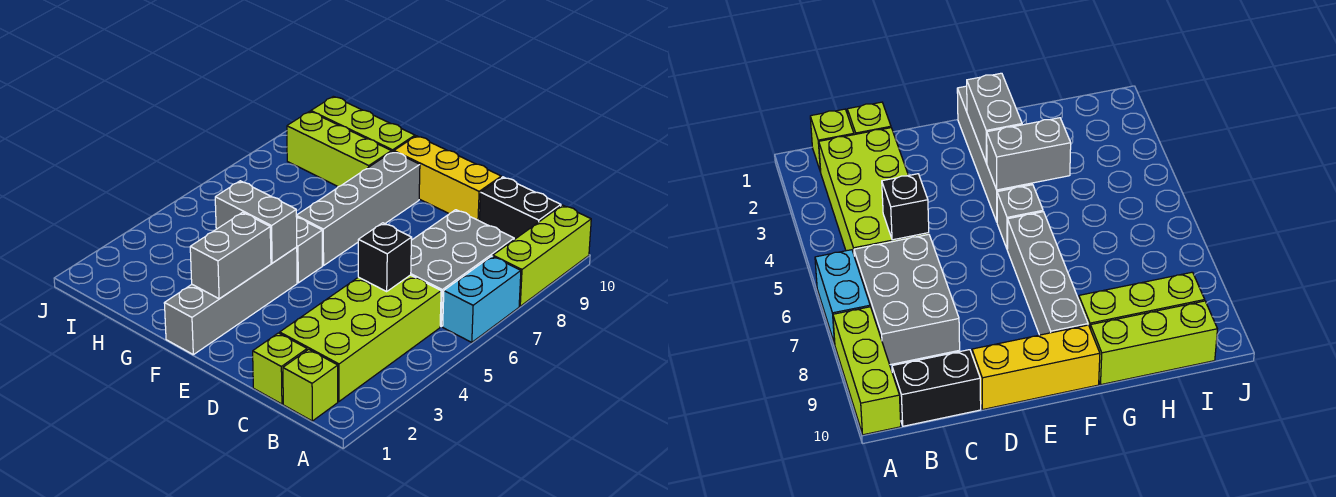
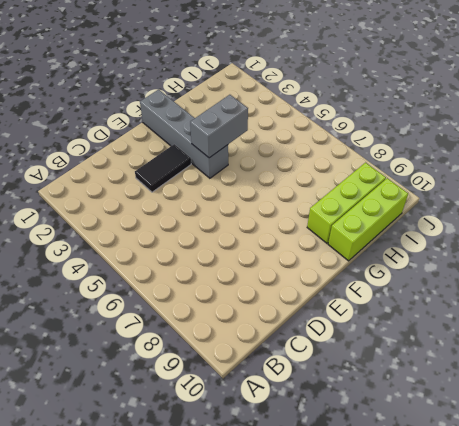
black 1x2 tile [135,144,191,192] -> none
none -> cyan 1x2 brick [443,256,521,342]
none -> lime 1x3 brick [493,205,591,306]
none -> lime 1x1 brick [283,349,338,421]

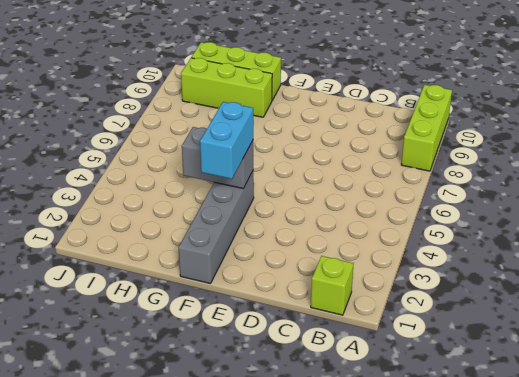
cyan 1x2 brick [200,102,253,179] -> cyan 1x2 brick moved to [443,256,521,342]
none -> lime 2x4 brick [280,275,441,401]
none -> grey 2x3 brick [411,210,514,326]
none -> black 1x2 brick [480,177,561,240]

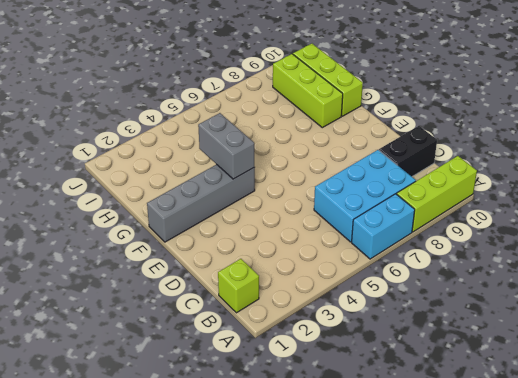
cyan 2x3 brick [314,150,416,242] -> grey 2x3 brick [411,210,514,326]
black 1x2 brick [379,126,437,176] -> black 1x2 brick turned to [480,177,561,240]
none -> lime 2x4 brick [280,275,441,401]
none -> lime 1x1 brick [253,333,307,404]
none -> yellow 1x3 brick [394,136,501,221]

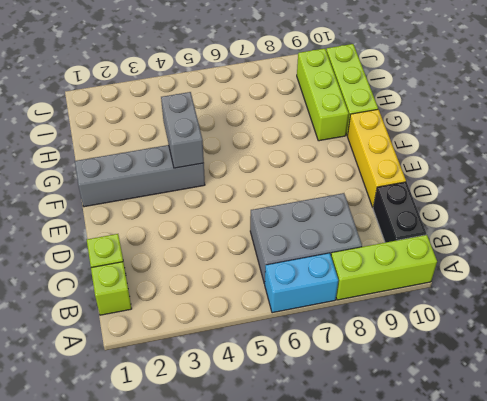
none -> lime 2x4 brick [280,275,441,401]
none -> grey 1x1 brick [297,217,322,283]
none -> grey 1x4 brick [296,152,420,266]

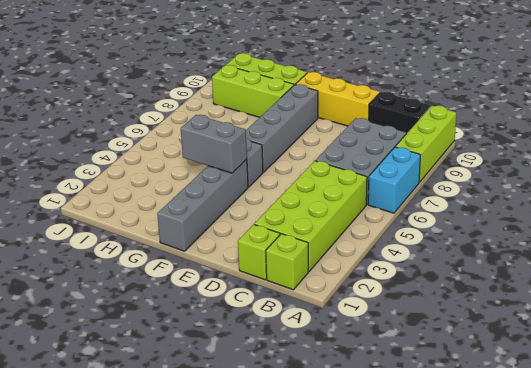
none -> black 1x1 brick [358,223,412,291]
none -> grey 1x2 brick [190,212,271,299]

